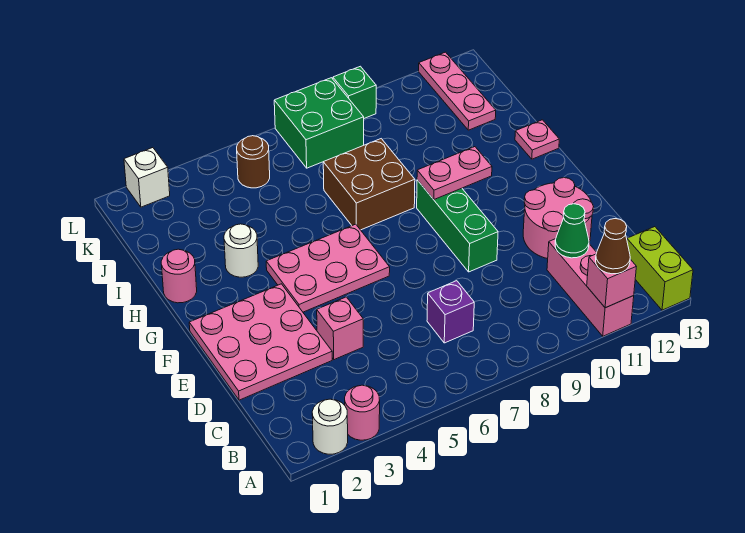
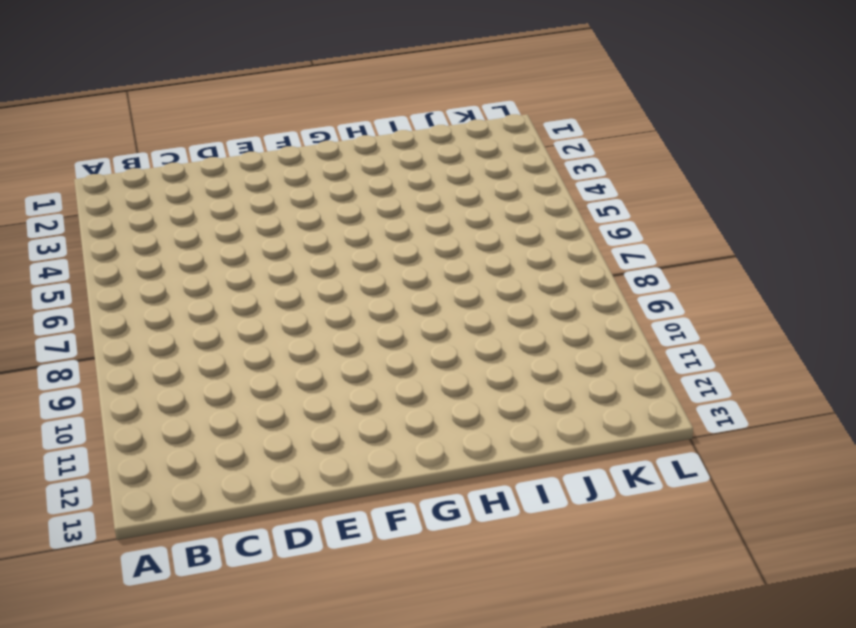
none -> white 1x1 round brick [312,399,348,454]
none -> pink 1x1 round brick [345,385,380,440]
none -> pink 1x3 brick [547,239,634,336]

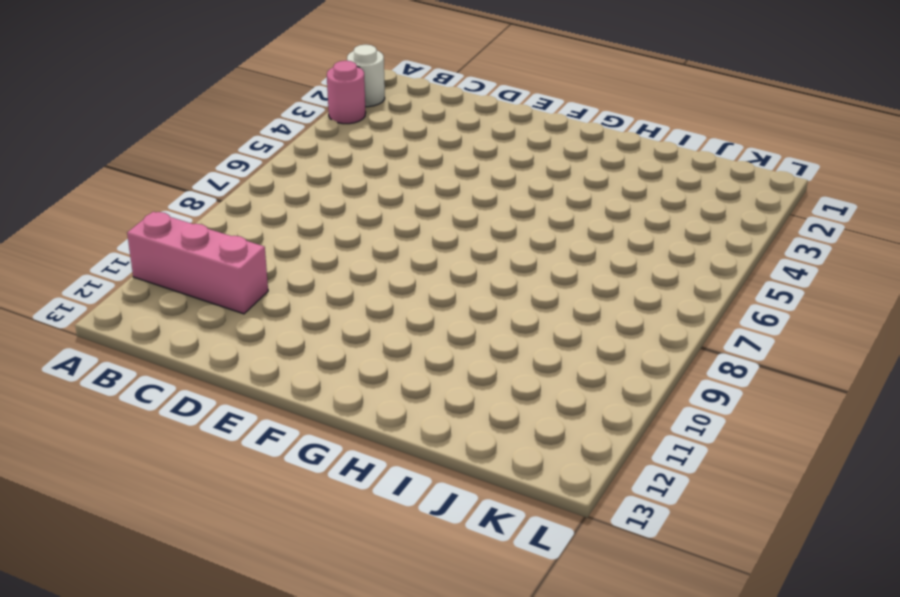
none -> lime 1x2 brick [627,227,693,310]
none -> purple 1x1 brick [427,281,474,343]
none -> pink 3x3 plate [189,284,332,400]

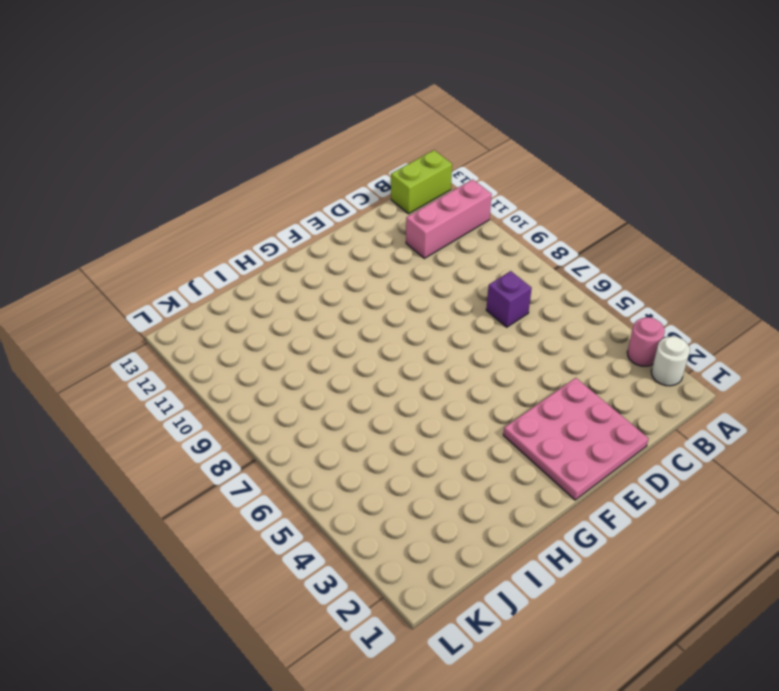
none -> pink 1x1 brick [317,297,363,360]
none -> pink 2x2 round brick [523,178,594,259]
none -> green 1x3 brick [417,180,498,272]

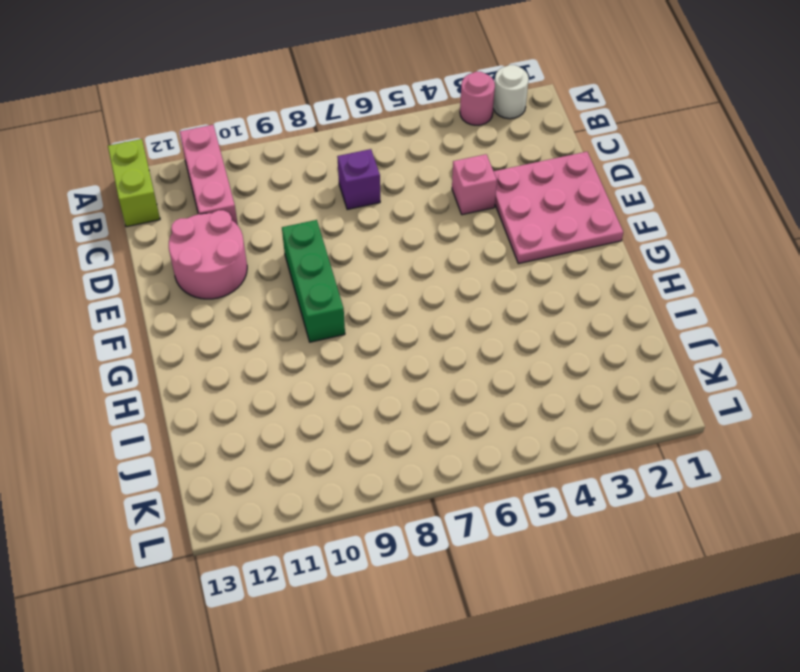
none -> pink 2x3 plate [266,224,390,312]
none -> pink 1x1 round brick [161,249,197,303]
none -> white 1x1 round brick [224,224,258,277]

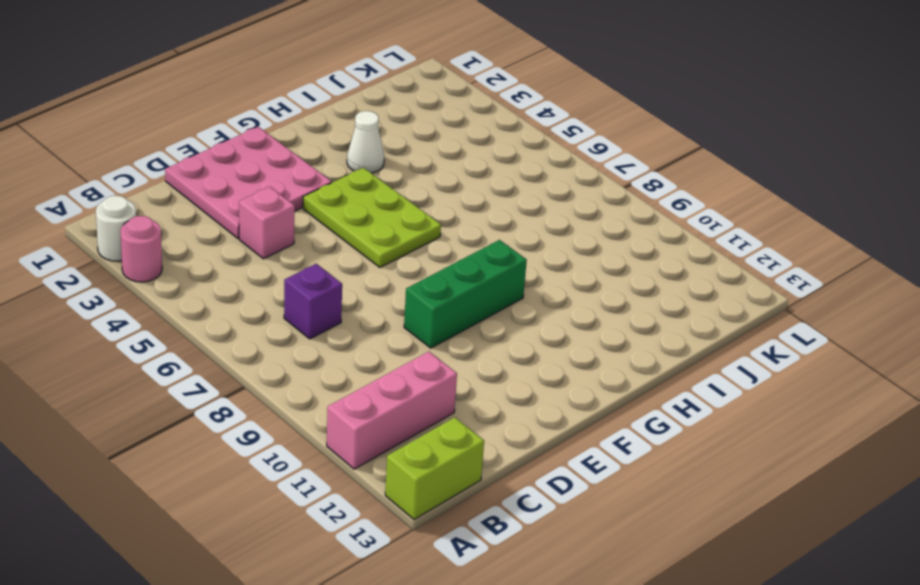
lime 2x3 plate [303,168,441,267] -> pink 2x3 plate [266,224,390,312]
white 1x1 cone [347,111,384,173] -> white 1x1 round brick [224,224,258,277]
none -> pink 2x2 round brick [523,178,594,259]
none -> pink 1x1 round brick [161,249,197,303]
none -> brown 2x2 brick [323,139,415,230]

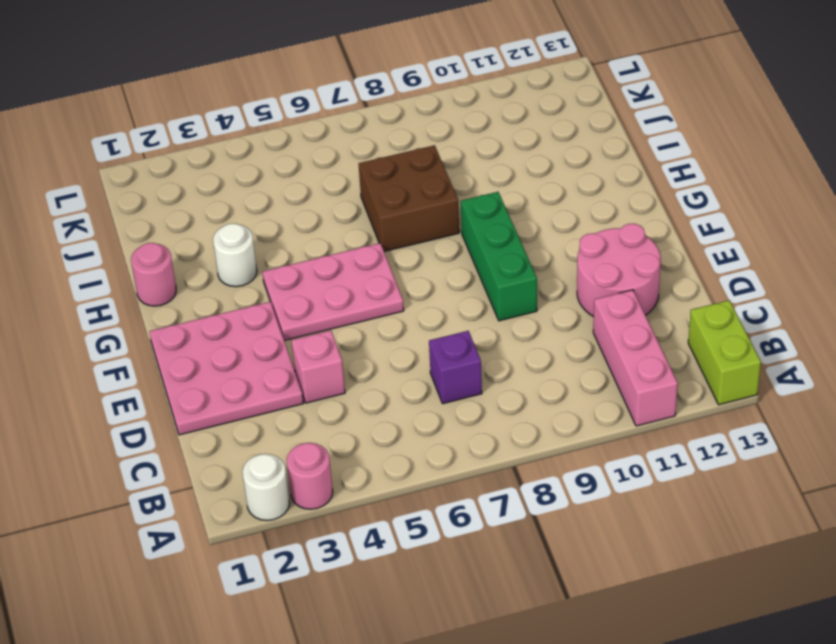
none -> pink 1x1 plate [515,120,559,159]
none -> pink 1x3 plate [419,52,496,130]
none -> brown 1x1 round brick [237,136,270,188]

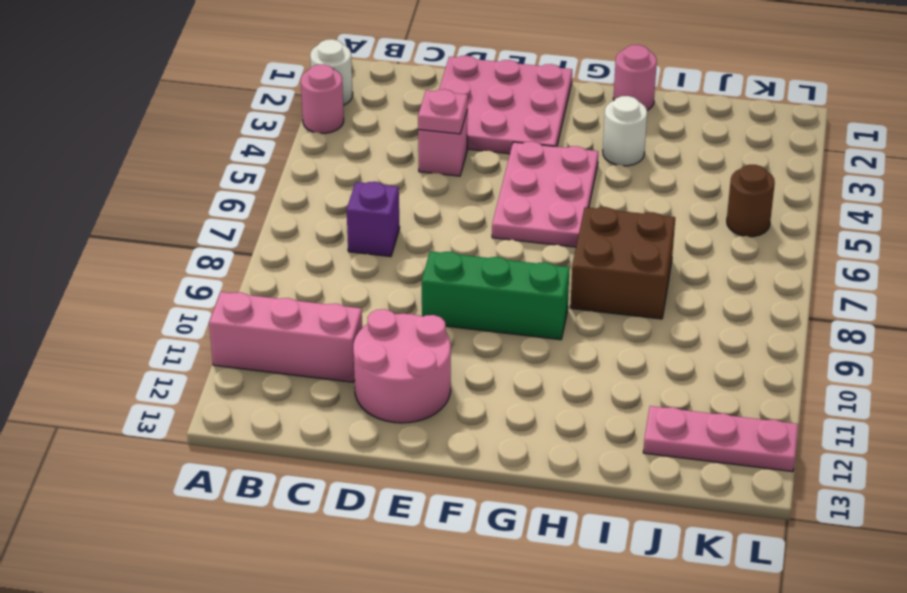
pink 1x1 plate [418,89,468,134] -> pink 1x1 plate moved to [515,120,559,159]
none -> lime 1x2 brick [627,227,693,310]
none -> green 2x2 brick [274,78,364,168]
none -> white 1x1 brick [124,148,170,207]

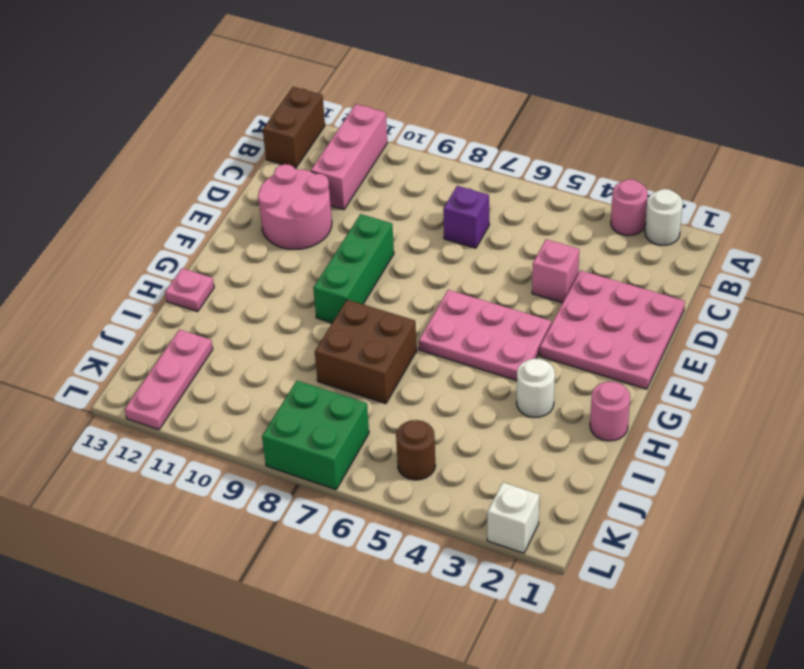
brown 1x2 brick [263,87,325,168] -> lime 1x2 brick [627,227,693,310]
none -> green 1x1 brick [333,66,376,118]
none -> pink 1x1 brick [587,254,636,308]
none -> green 1x1 cone [555,204,589,258]

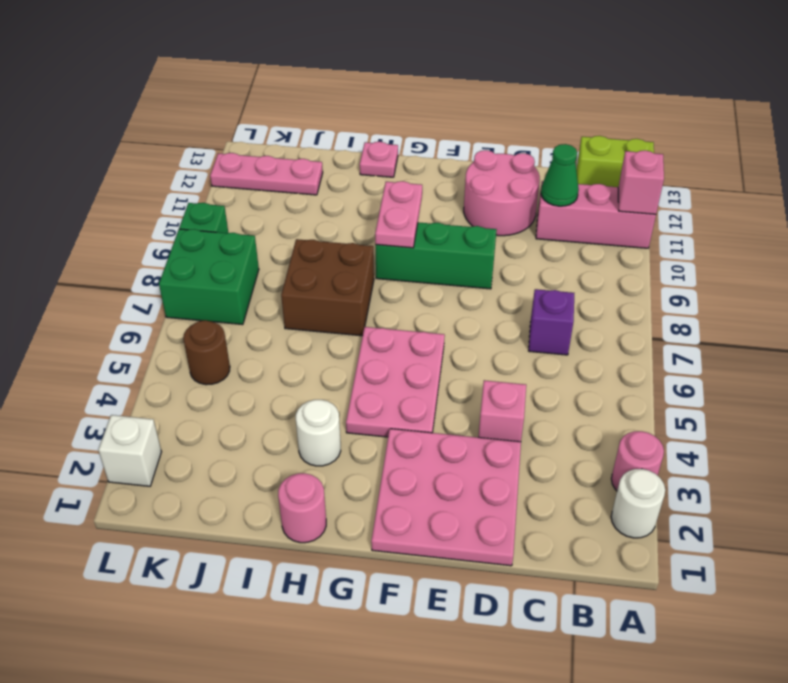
none -> brown 1x1 cone [596,219,630,274]

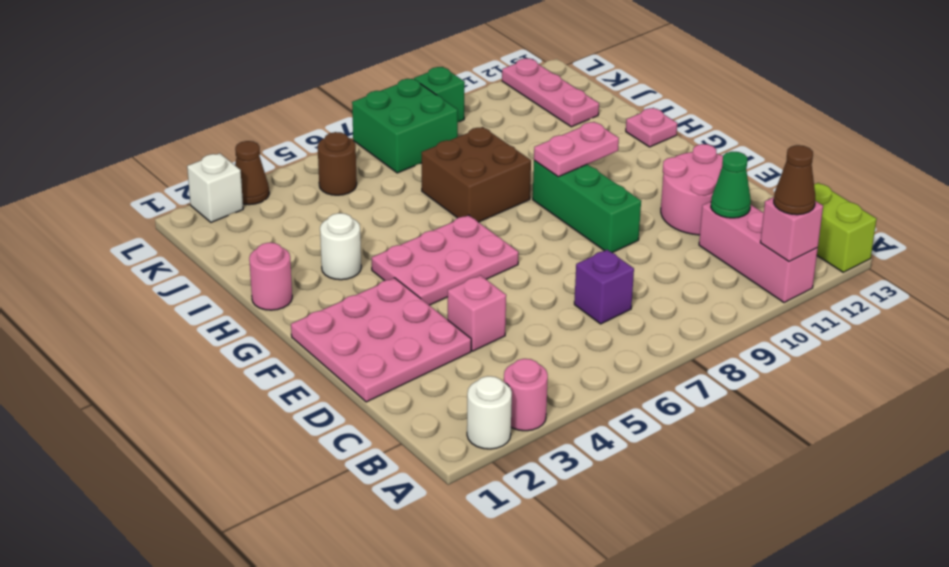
brown 1x1 cone [235,141,269,205] -> none

